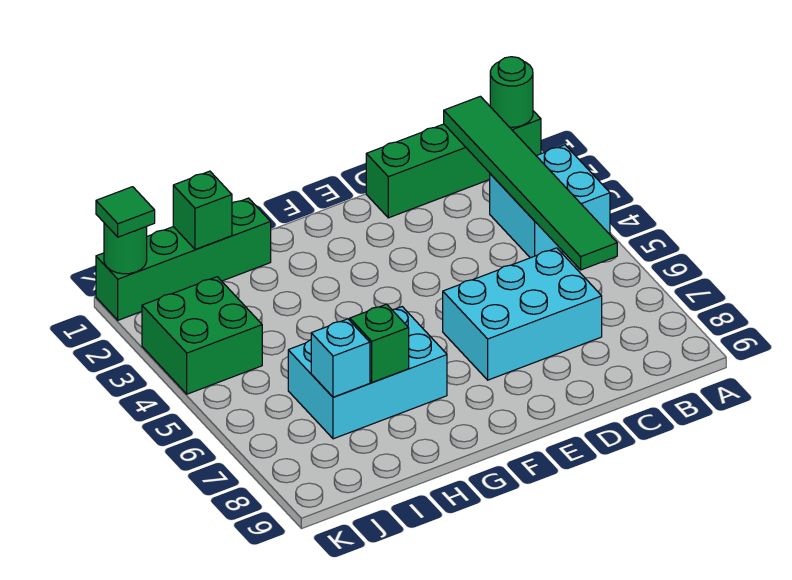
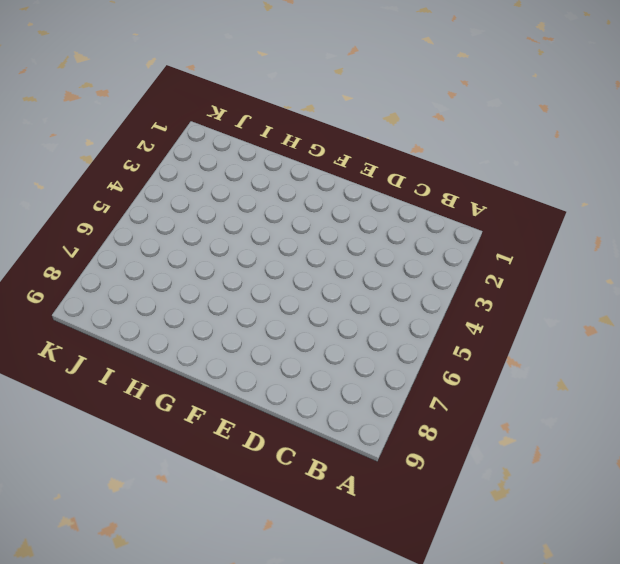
none -> green 1x4 brick [366,111,541,218]
none -> cyan 2x2 brick [490,145,610,258]
none -> cyan 2x3 brick [443,248,602,380]

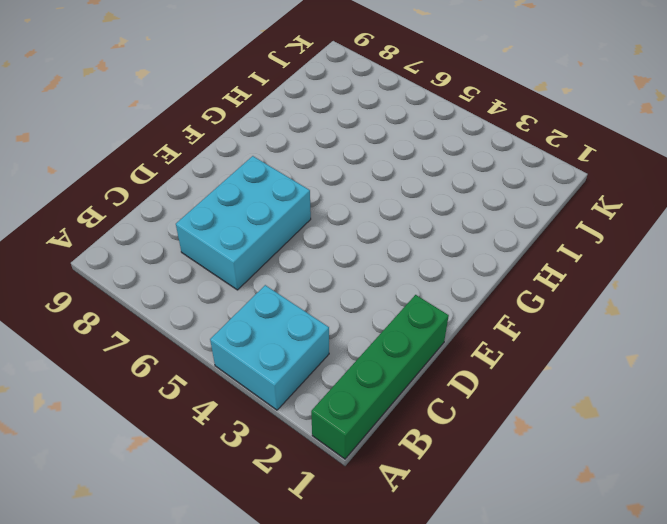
none -> cyan 2x3 brick [288,307,447,439]
none -> green 1x4 brick [96,198,271,320]
none -> green 2x2 brick [142,277,262,394]

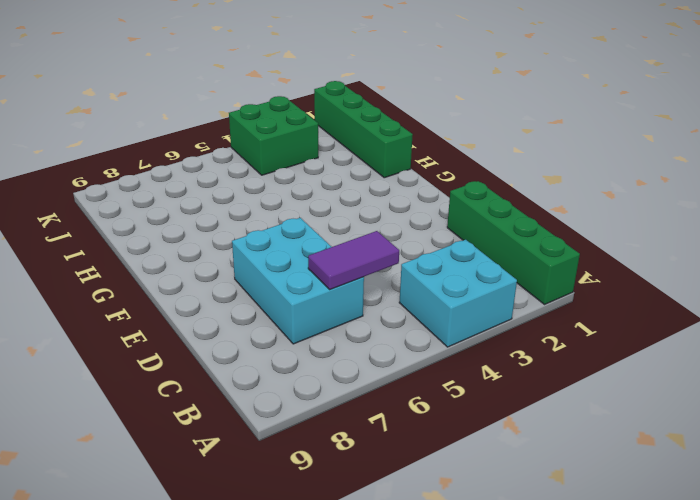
purple 1x2 tile [308,231,399,290] -> none
none -> cyan 2x3 brick [288,307,447,439]
none -> green 1x1 round brick [490,57,533,127]
none -> green 1x6 tile [444,96,617,270]

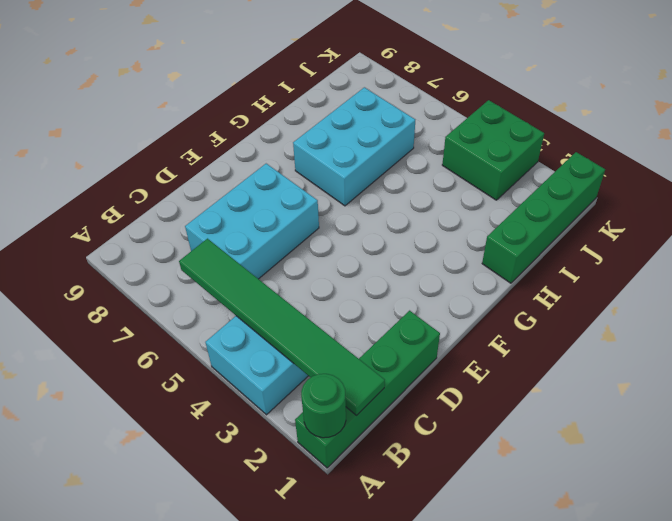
none -> green 1x1 brick [350,304,409,383]
none -> green 1x1 brick [173,171,232,249]
none -> cyan 1x1 brick [311,319,370,397]

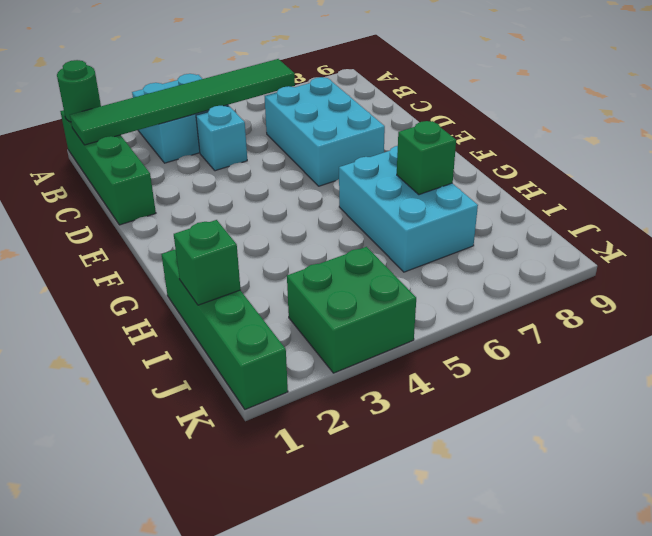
cyan 1x1 brick [196,106,247,171] -> cyan 1x1 brick moved to [311,319,370,397]
none -> green 1x1 round brick [104,223,147,274]
none -> green 1x1 tile [96,187,155,237]

